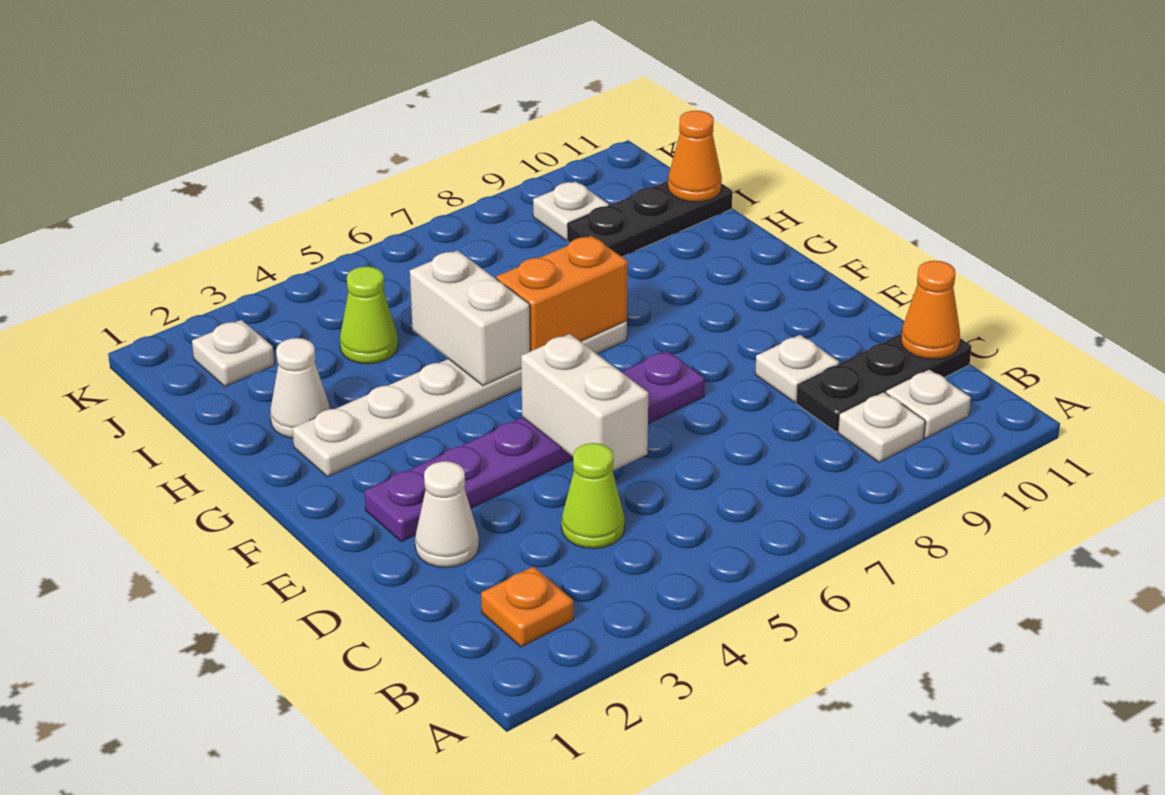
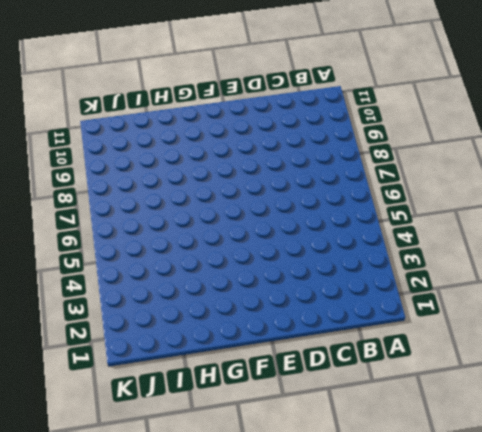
none -> orange 1x1 plate [481,567,573,647]
none -> white 1x1 plate [838,392,925,462]
none -> white 1x1 plate [886,369,971,439]

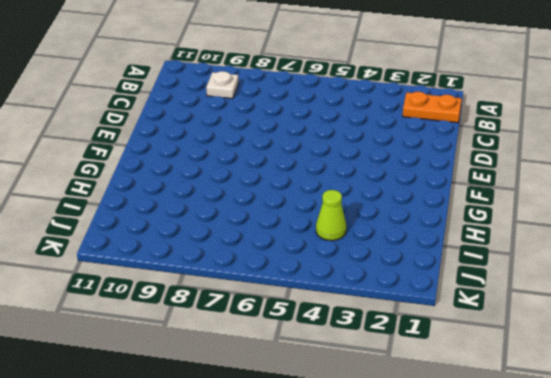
orange 1x2 plate [403,92,462,123] -> orange 1x1 plate [481,567,573,647]
none -> white 1x1 plate [886,369,971,439]
none -> lime 1x1 cone [562,443,625,549]
none -> black 1x3 plate [796,334,971,432]

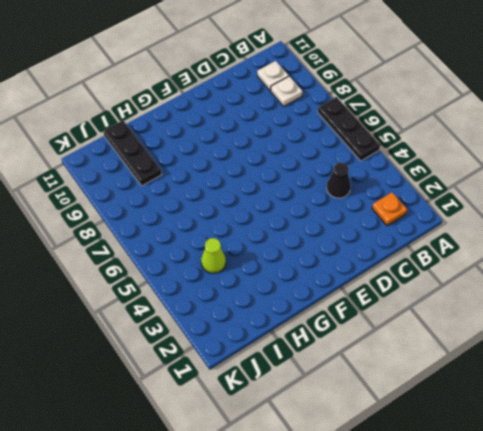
black 1x3 plate [318,97,380,161] -> black 1x3 plate moved to [796,334,971,432]
black 1x1 cone [327,163,351,198] -> lime 1x1 cone [562,443,625,549]
none -> white 1x1 cone [415,461,479,568]
none -> white 1x1 plate [755,335,839,402]
none -> purple 1x6 plate [364,351,705,542]

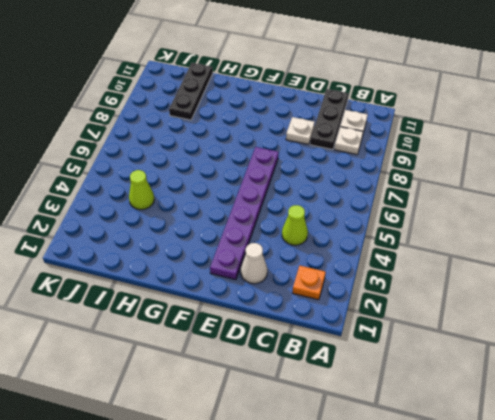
none -> white 1x6 plate [292,321,627,477]
none -> white 1x1 cone [270,338,330,438]
none -> white 1x1 plate [192,320,274,386]

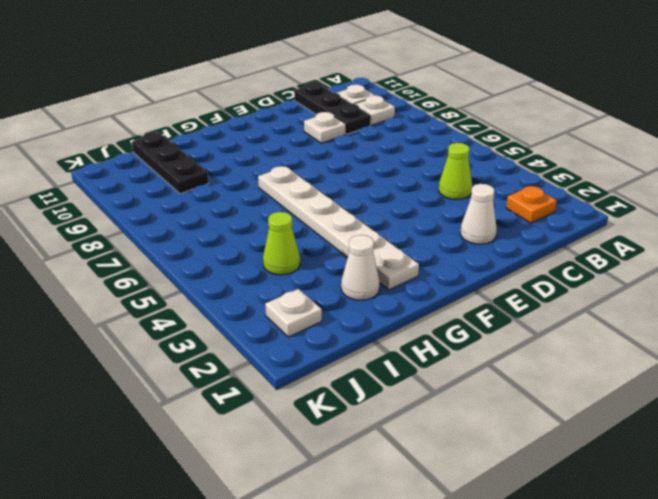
none -> purple 1x6 plate [364,351,705,542]
none -> white 1x1 plate [533,181,609,240]
none -> orange 1x1 cone [901,261,960,359]

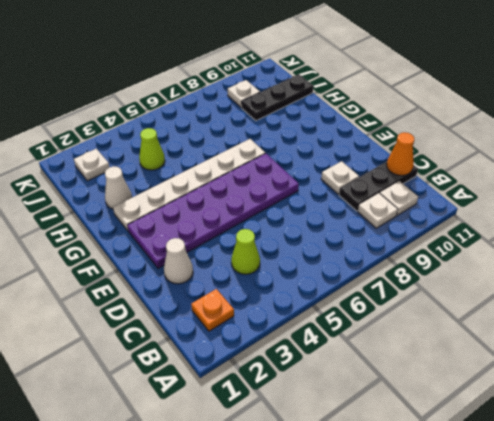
purple 2x6 plate [127,153,299,268] -> purple 1x6 plate [364,351,705,542]
none -> white 1x2 brick [521,334,648,471]
none -> white 1x2 brick [410,250,530,386]
none -> orange 1x2 brick [496,236,628,351]

